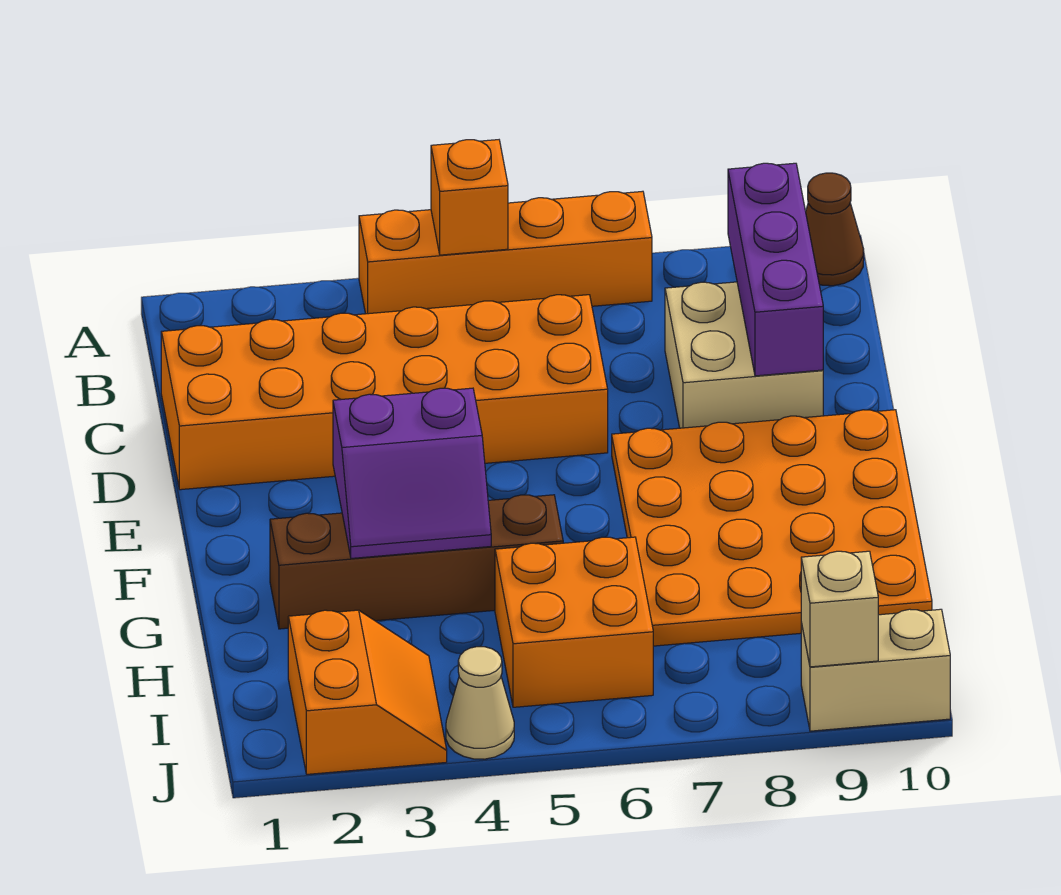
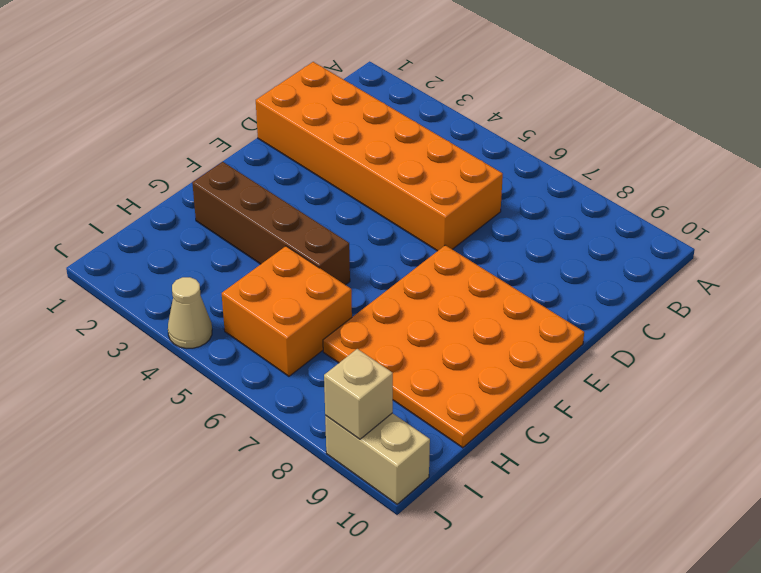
none -> orange 1x4 brick [359,191,652,314]
none -> brown 1x1 cone [806,173,864,286]
none -> tan 2x2 brick [665,282,823,428]

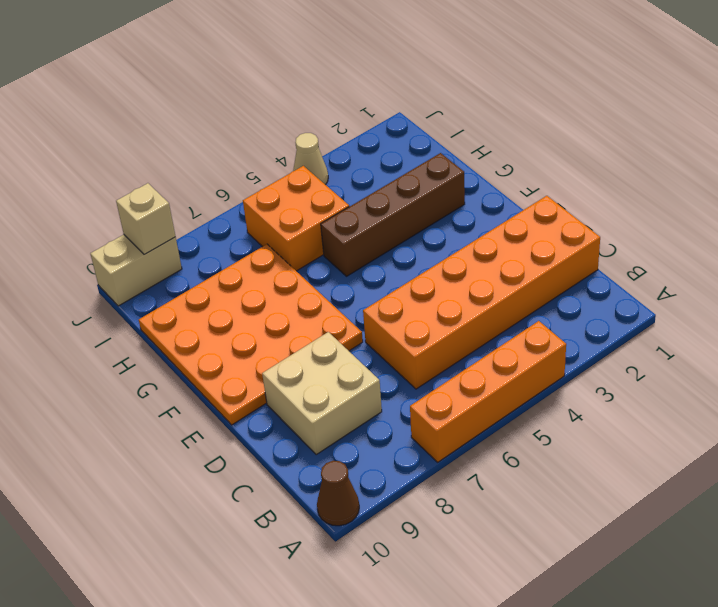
none -> orange 2x2 slope [288,610,447,774]
none -> orange 1x1 brick [431,140,508,255]
none -> purple 1x3 brick [728,163,823,376]

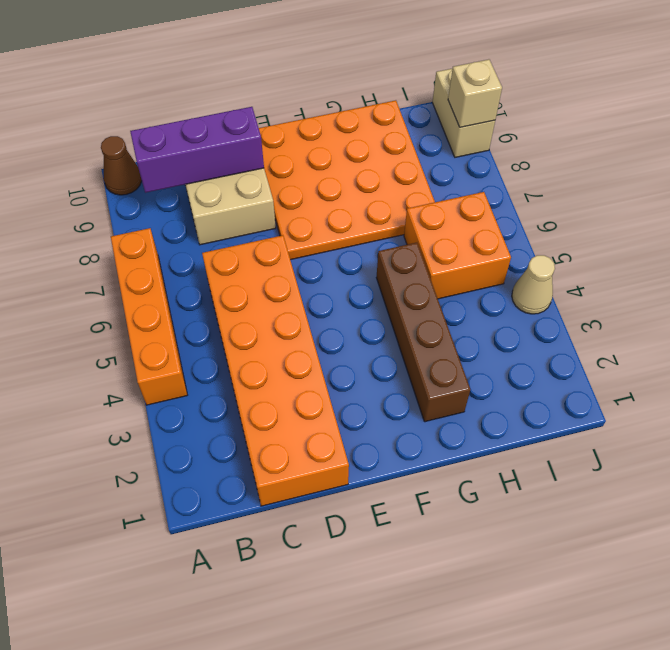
none -> orange 2x2 slope [288,610,447,774]
none -> orange 1x1 brick [431,140,508,255]
none -> purple 2x2 slope [333,388,491,558]

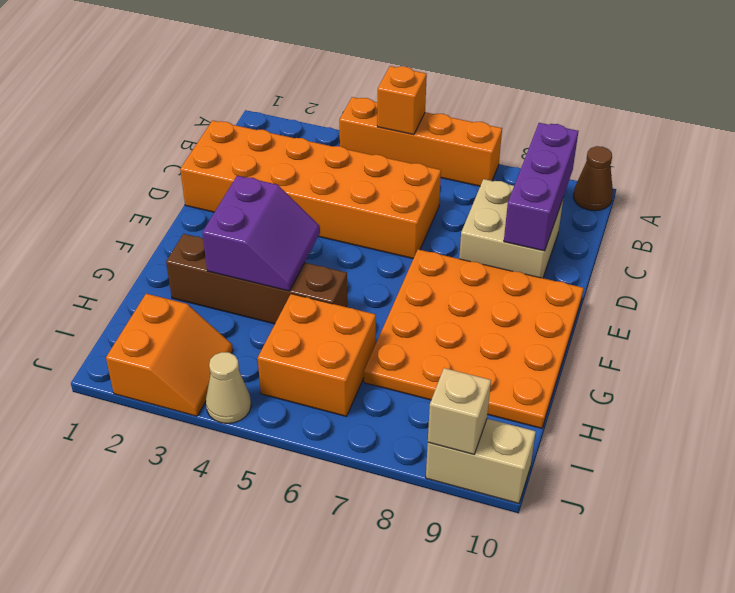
purple 2x2 slope [202,176,320,291] -> purple 2x2 slope turned to [333,388,491,558]

